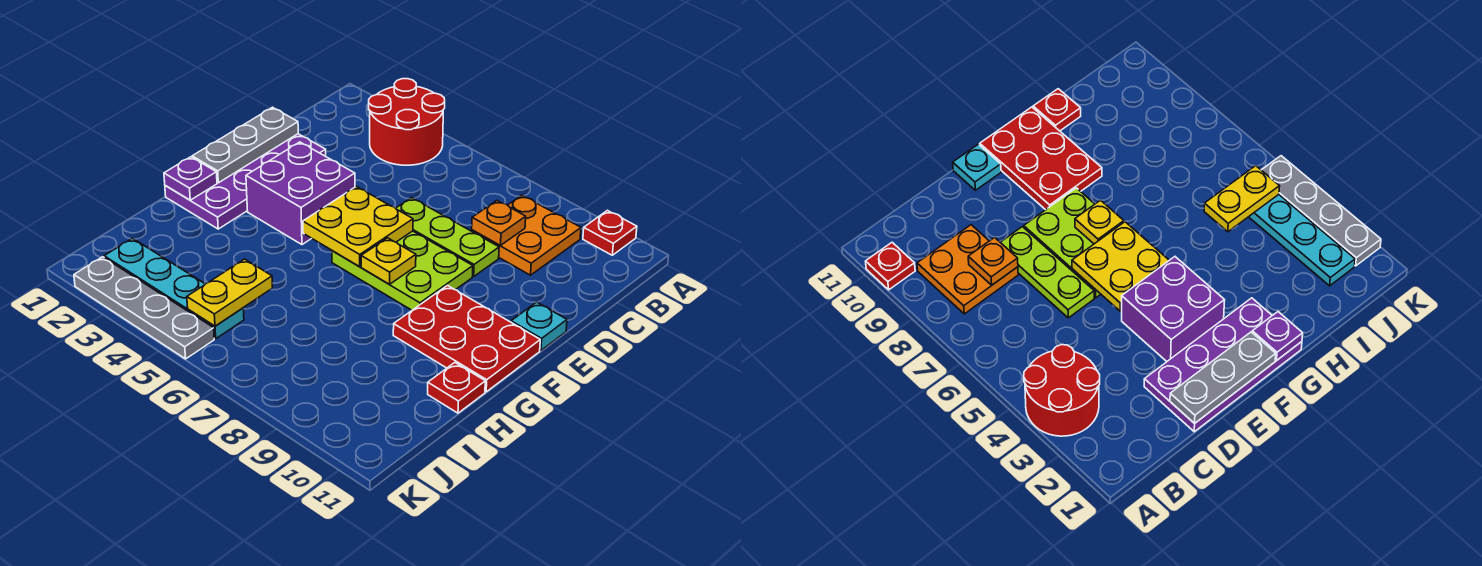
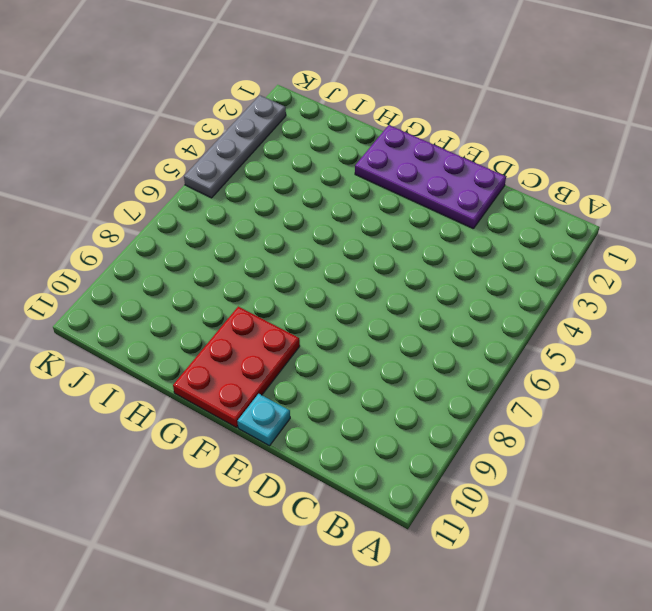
none -> red 2x2 round brick [369,79,445,165]
none -> red 1x1 plate [583,210,637,255]
none -> orange 2x2 plate [472,195,581,275]

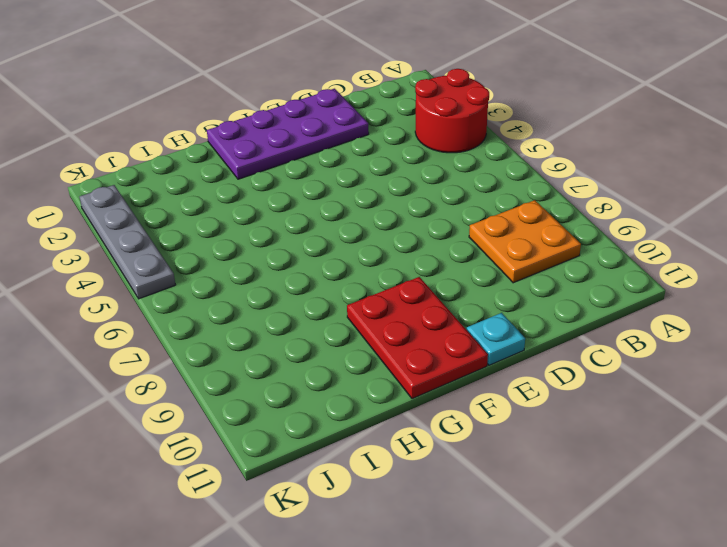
none -> red 1x1 plate [583,210,637,255]
none -> lime 1x3 plate [396,198,499,276]
none -> purple 2x2 brick [246,142,355,245]

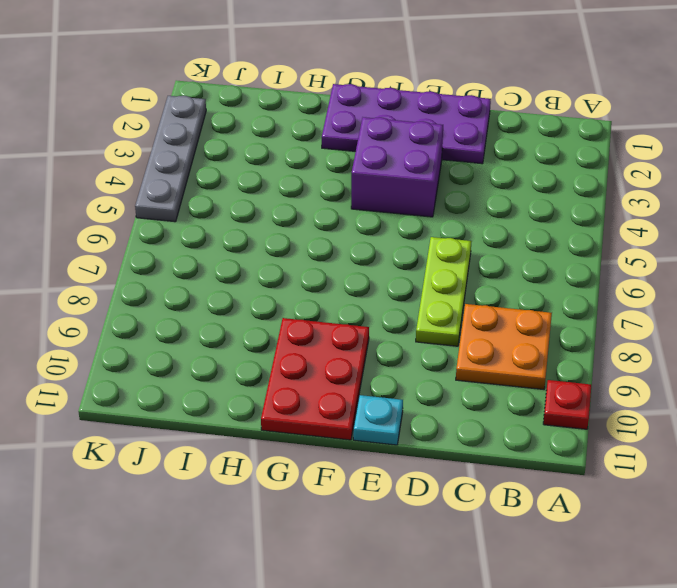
none -> red 2x2 round brick [369,79,445,165]
none -> lime 2x3 plate [332,231,473,310]
none -> red 1x1 plate [428,363,485,413]

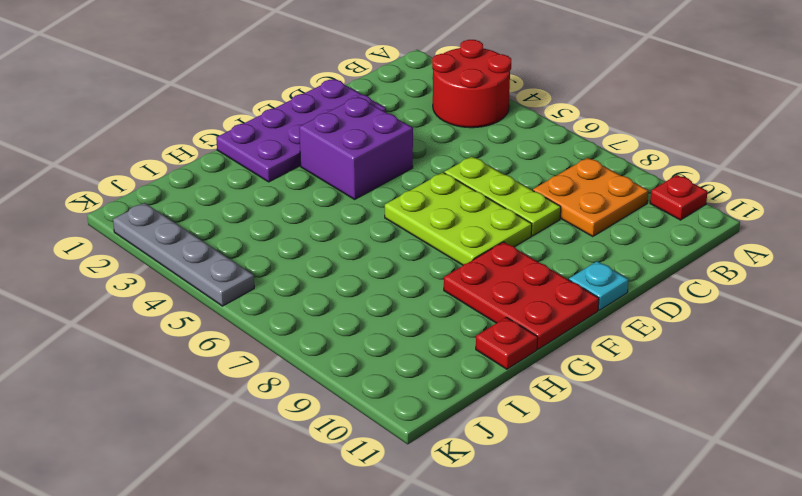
none -> cyan 1x4 plate [104,238,244,339]
none -> orange 1x1 plate [472,201,526,245]
none -> grey 1x3 plate [192,107,298,183]

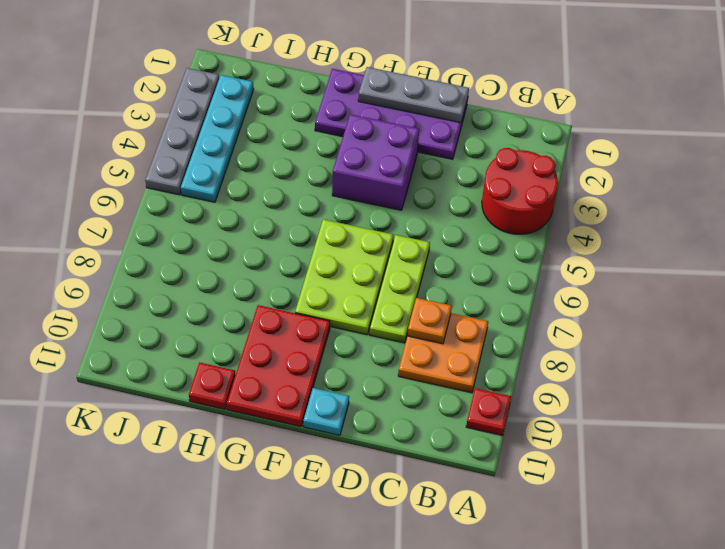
none -> yellow 2x2 plate [303,186,413,266]
none -> yellow 1x1 plate [361,238,416,284]
none -> purple 1x1 plate [164,157,217,200]

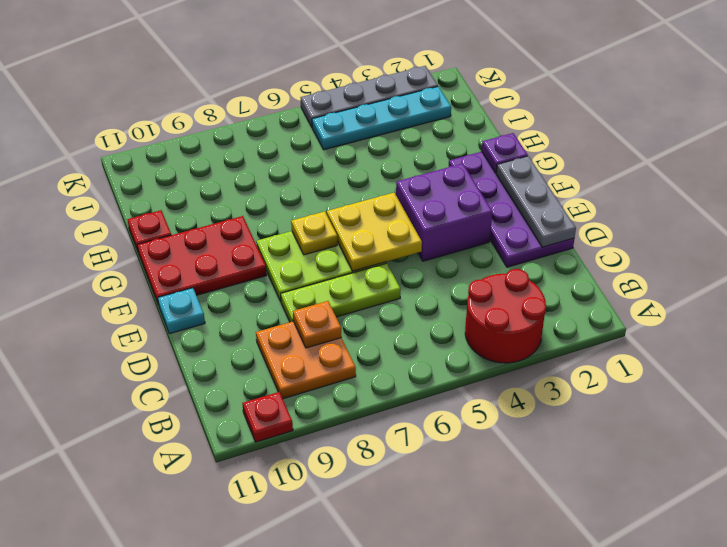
none -> yellow 1x2 plate [187,259,273,326]

